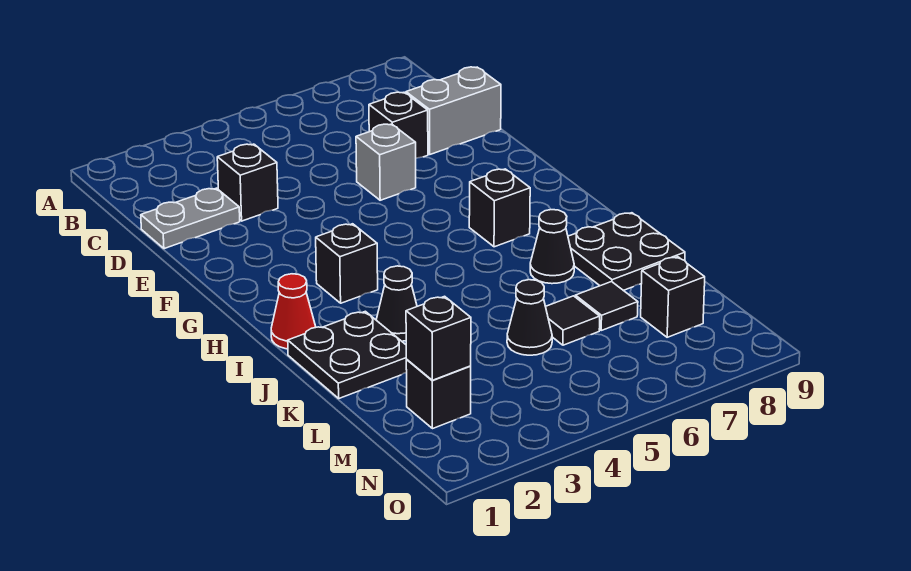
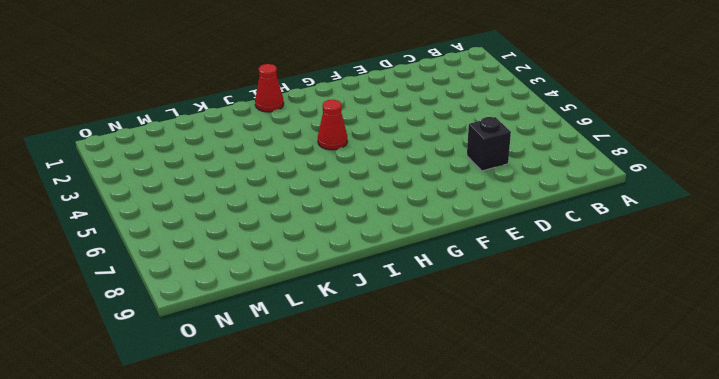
red 1x1 cone [318,100,347,150] -> none
none -> grey 1x2 plate [141,188,240,249]
none -> black 1x1 brick [217,144,278,221]
none -> grey 1x2 brick [406,67,501,154]

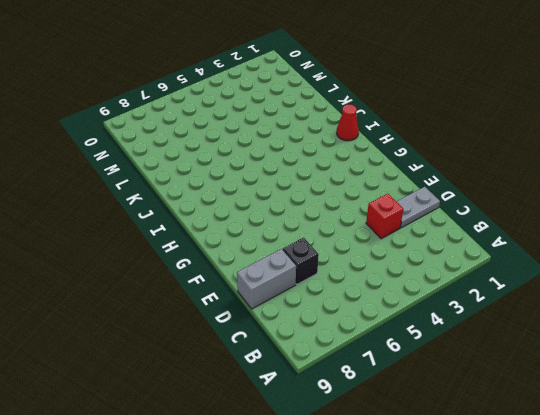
red 1x1 brick [366,194,403,239] -> black 1x1 brick [217,144,278,221]
none -> grey 1x1 brick [356,124,416,200]
none -> black 1x1 brick [316,224,378,303]
none -> black 1x1 brick [469,169,530,247]

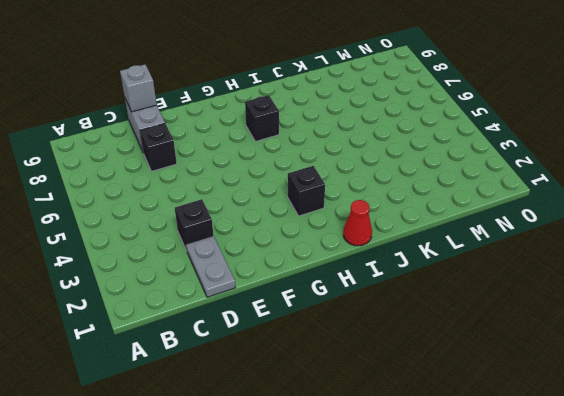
grey 1x1 brick [120,65,157,112] -> grey 1x1 brick moved to [356,124,416,200]
none -> black 2x2 plate [288,311,407,398]
none -> black 1x1 cone [376,266,417,341]
none -> black 1x1 cone [530,210,574,284]

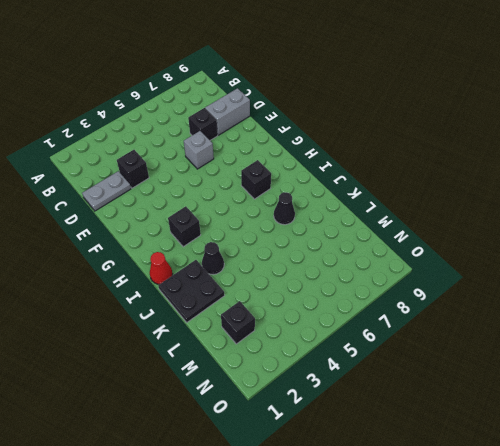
none -> black 2x2 plate [568,213,685,290]
none -> black 1x1 cone [507,280,552,355]
none -> black 1x1 tile [546,296,600,345]

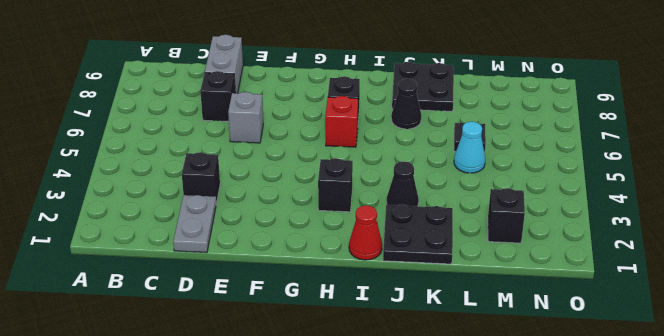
red 1x1 brick [325,96,358,147] -> none
cyan 1x1 cone [454,122,485,173] -> black 1x1 cone [507,280,552,355]
none -> black 1x1 tile [575,282,638,330]
none -> black 1x1 brick [641,257,705,337]
none -> black 1x1 brick [406,296,471,380]

